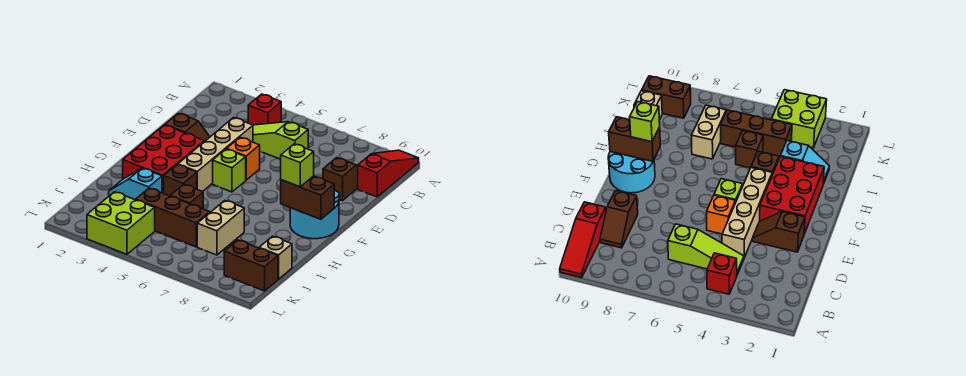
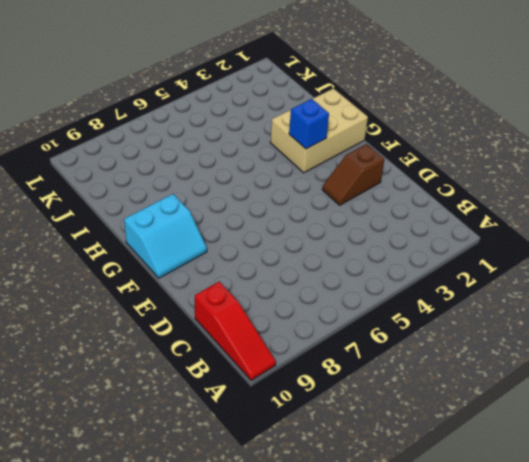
cyan 2x2 slope [124,194,207,278] -> cyan 2x2 round brick [290,190,339,239]
tan 2x3 brick [270,88,368,173] -> red 2x3 brick [123,125,204,193]
blue 1x1 brick [289,99,329,149] -> none
none -> red 1x1 brick [248,94,281,125]
none -> lime 1x3 slope [253,122,308,159]
none -> brown 1x2 slope [323,158,358,201]

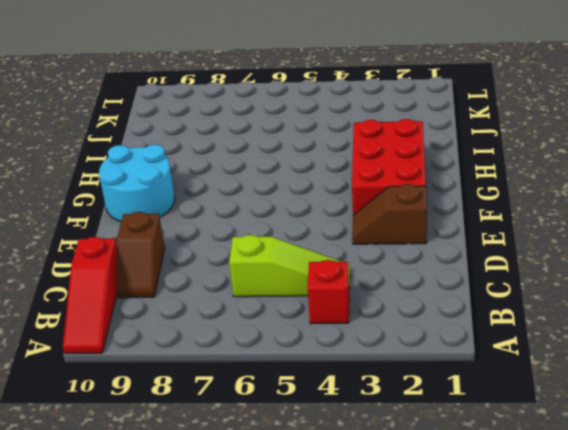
none -> tan 1x4 brick [178,118,253,192]
none -> orange 1x1 brick [227,137,260,180]
none -> lime 1x1 brick [213,149,246,192]

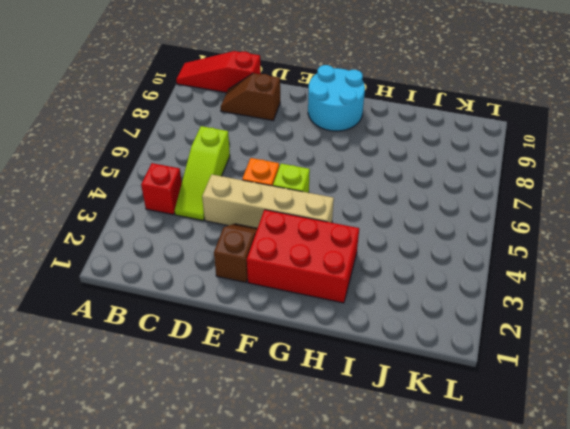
none -> brown 1x1 brick [164,165,197,196]
none -> cyan 1x2 slope [109,168,162,200]
none -> brown 1x1 brick [171,184,203,209]

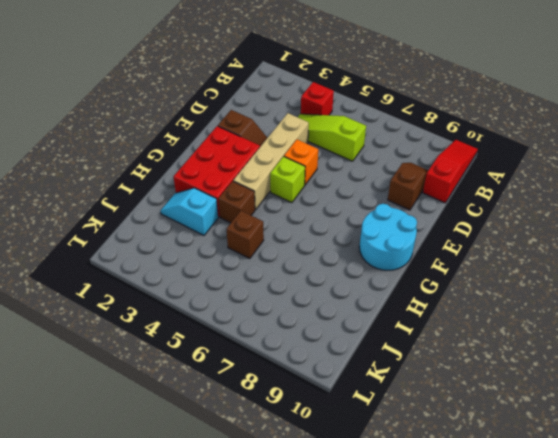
none -> tan 1x2 brick [197,201,244,255]
none -> brown 1x3 brick [136,188,210,247]
none -> tan 1x1 brick [259,236,292,279]

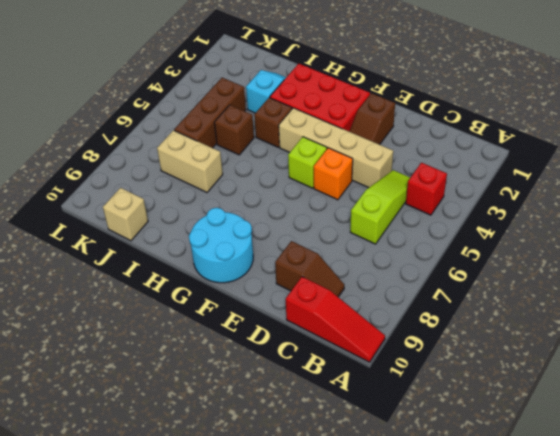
none -> lime 2x2 brick [87,192,155,255]
none -> brown 1x2 brick [224,240,278,291]
none -> brown 1x2 brick [281,176,334,219]

